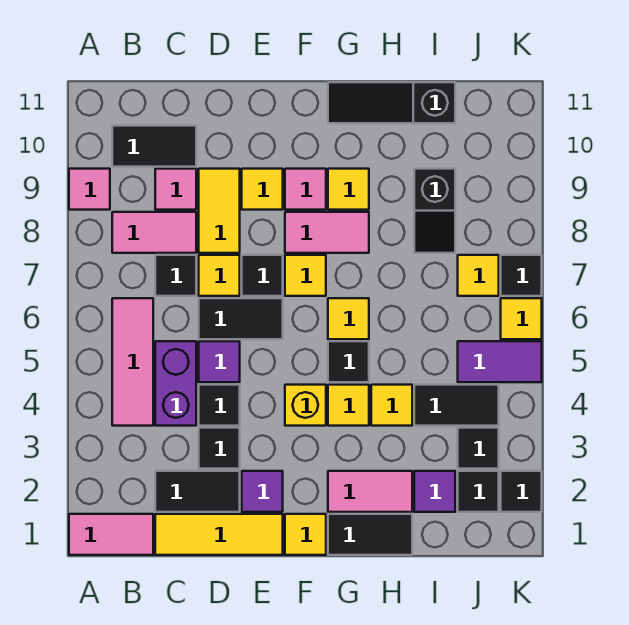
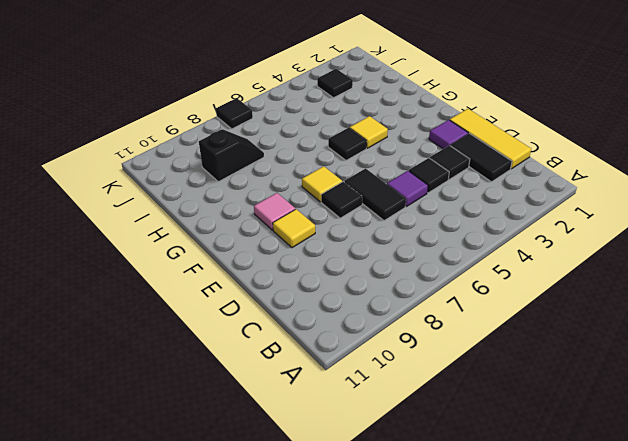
none -> pink 1x2 tile [69,514,153,555]
none -> pink 1x1 tile [69,169,110,210]
none -> pink 1x3 tile [112,298,153,426]
none -> pink 1x2 tile [112,212,196,253]

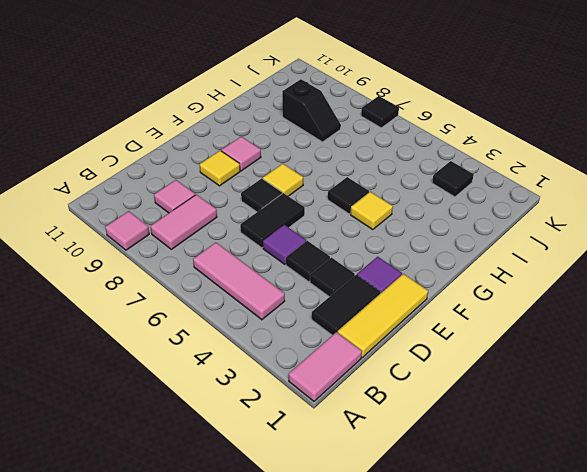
none -> black 1x2 tile [112,126,196,167]
none -> purple 1x2 brick [155,341,196,426]
none -> black 1x1 tile [155,255,196,296]
none -> yellow 1x1 tile [199,255,240,296]

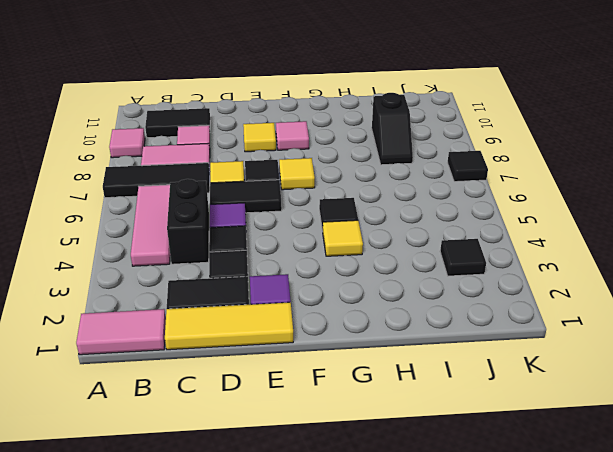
black 1x3 tile [103,163,210,198] -> black 1x1 tile [155,255,196,296]
black 1x2 brick [167,179,209,264] -> purple 1x2 brick [155,341,196,426]
none -> yellow 1x2 tile [199,169,240,253]
none -> yellow 1x1 tile [285,514,326,555]
none -> yellow 1x1 brick [285,385,326,426]
none -> pink 1x2 tile [285,212,369,253]

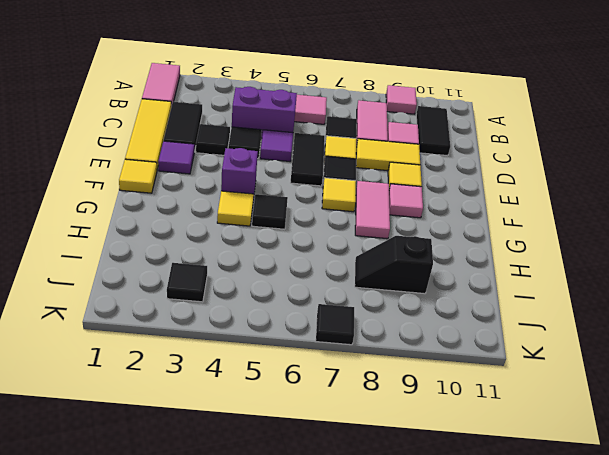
purple 1x1 brick [221,148,258,200] -> yellow 1x1 brick [285,385,326,426]
none -> black 1x2 tile [328,514,412,555]
none -> pink 1x2 tile [328,471,412,512]
none -> yellow 1x1 tile [328,298,369,339]
none -> yellow 1x1 tile [328,169,369,210]

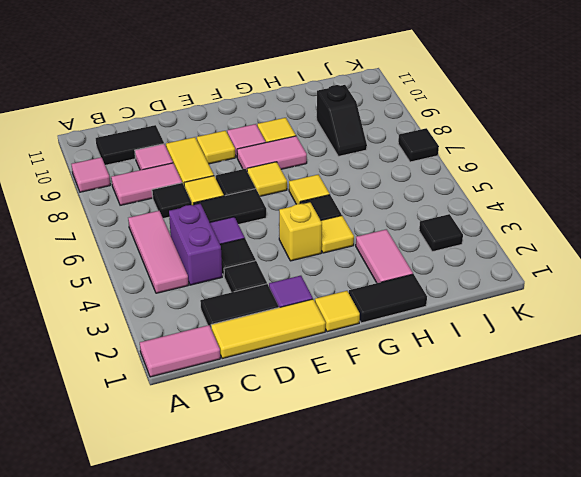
pink 1x2 tile [356,229,413,283] -> pink 1x2 tile turned to [328,471,412,512]
none -> black 1x3 slope [328,82,455,123]
none -> yellow 1x1 tile [371,385,412,426]
none -> purple 1x1 tile [414,471,455,512]
none -> black 1x2 tile [414,385,499,426]

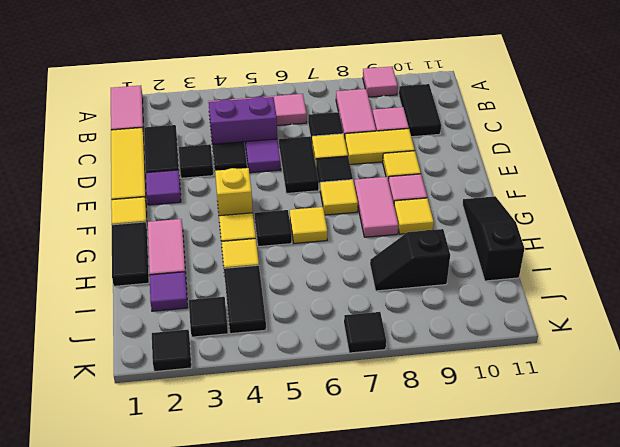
none -> black 1x1 tile [458,471,499,512]
none -> purple 1x2 tile [458,341,542,382]
none -> yellow 1x1 tile [458,255,499,296]
none -> yellow 1x1 tile [501,298,542,339]

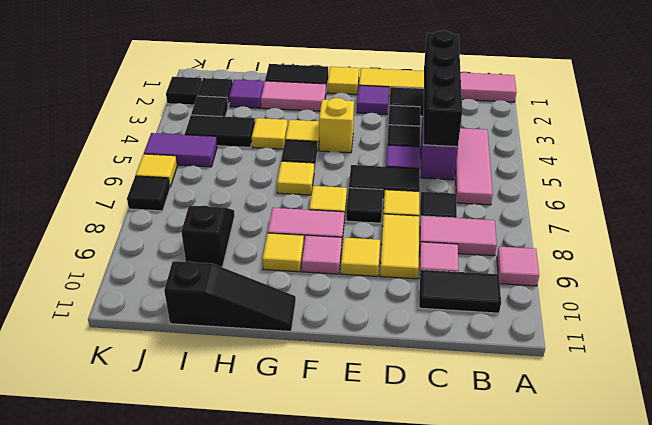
black 1x4 brick [424,31,462,147] -> none
none -> yellow 1x1 tile [458,255,499,296]

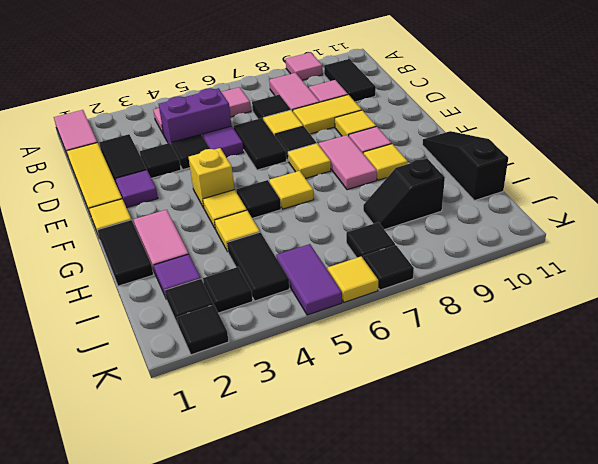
black 1x1 tile [346,222,395,258] -> yellow 1x1 tile [458,255,499,296]

